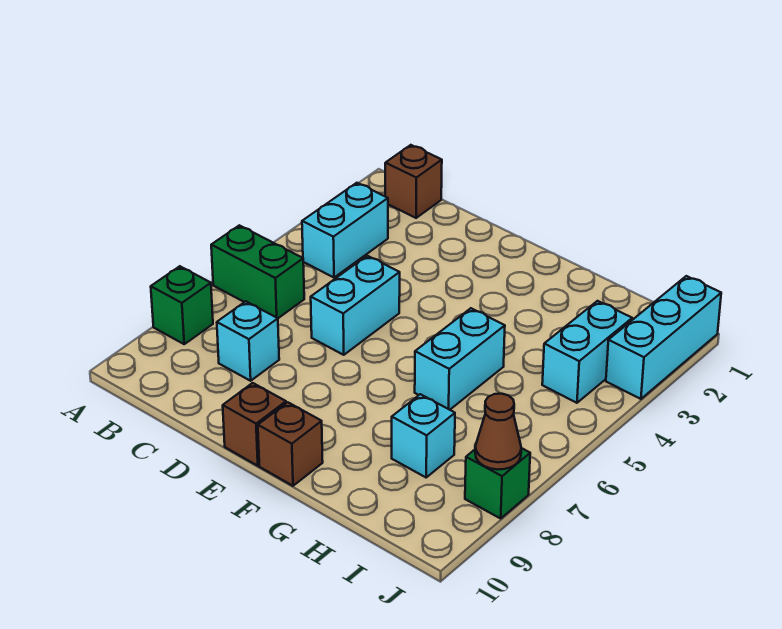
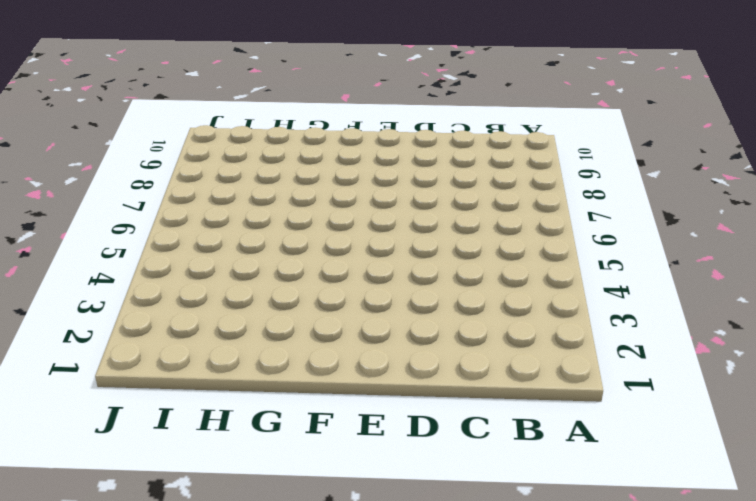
none -> green 1x2 brick [211,225,304,318]
none -> green 1x1 brick [151,266,213,344]
none -> brown 1x1 brick [385,145,442,218]

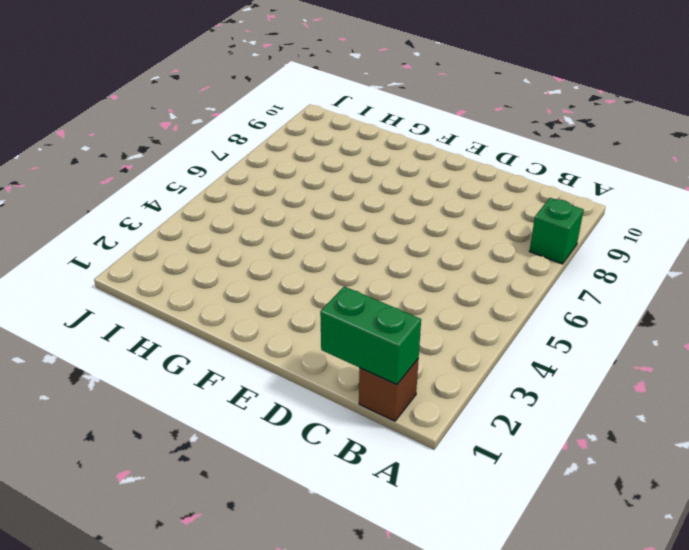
green 1x2 brick [320,286,421,385] -> green 1x2 brick moved to [211,225,304,318]
none -> cyan 1x2 brick [302,183,388,278]
none -> cyan 1x1 brick [217,301,279,381]
none -> cyan 1x2 brick [311,256,400,355]

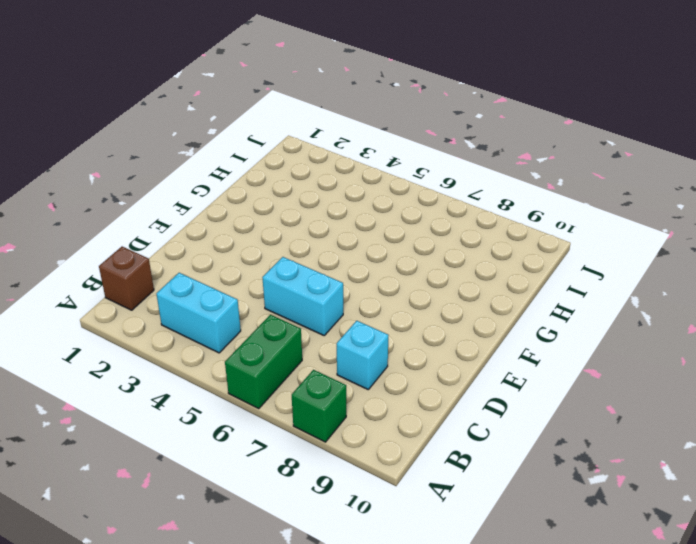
none -> brown 1x1 brick [223,383,286,466]
none -> brown 1x1 brick [258,402,323,486]
none -> cyan 1x2 brick [415,308,505,410]

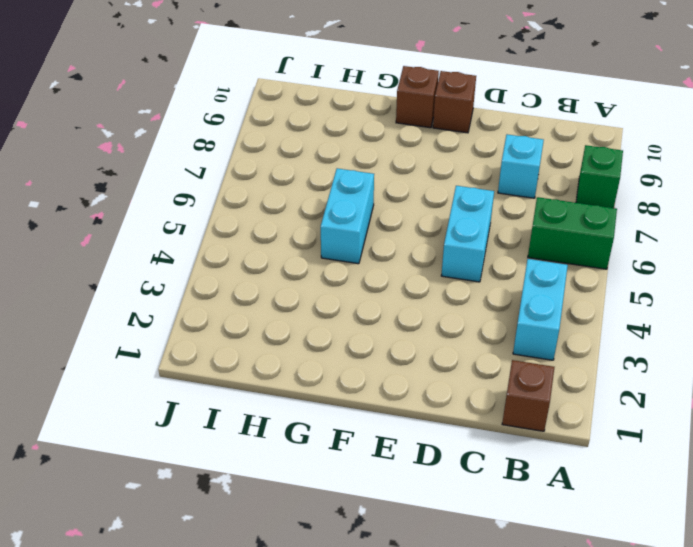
none -> cyan 1x1 brick [392,394,455,477]
none -> cyan 1x2 brick [542,301,632,403]
none -> cyan 1x3 brick [606,276,721,399]

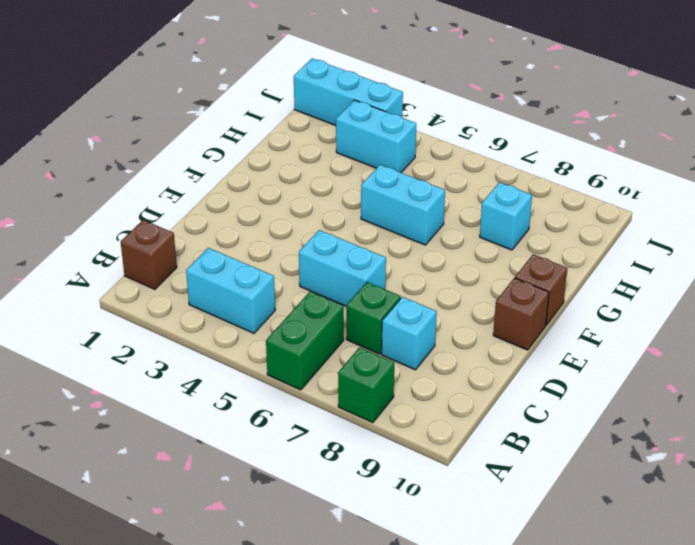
green 1x1 brick [346,282,401,354] -> green 1x1 brick moved to [465,448,530,518]
none -> brown 1x1 cone [475,394,521,470]

